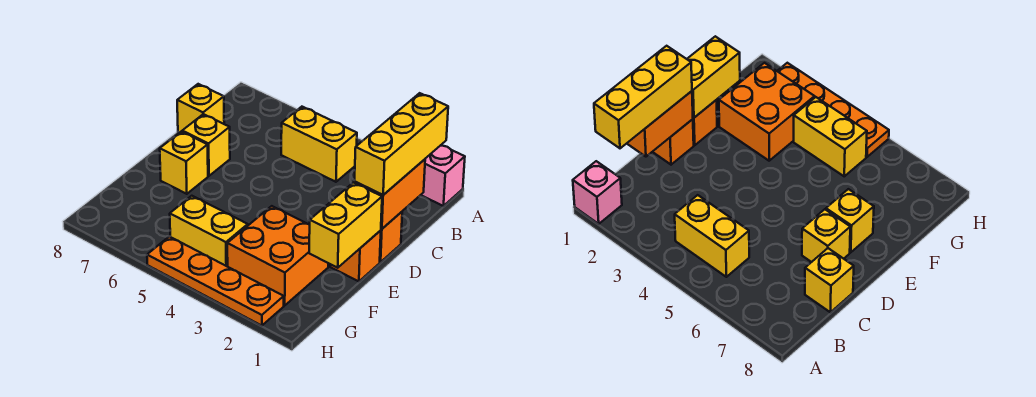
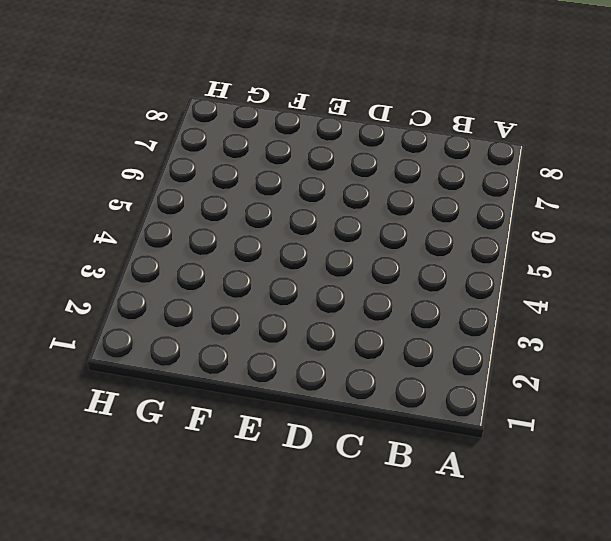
none -> pink 1x1 brick [421,145,465,206]
none -> yellow 1x2 brick [281,107,357,182]
none -> yellow 1x1 brick [177,84,224,133]

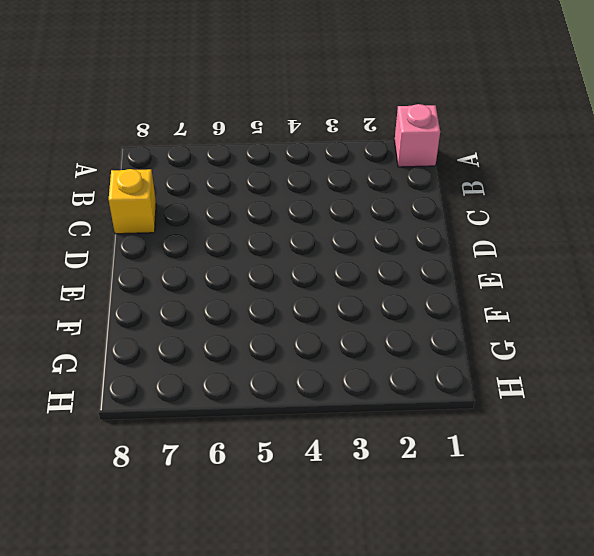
none -> yellow 1x2 brick [281,107,357,182]
none -> orange 1x1 brick [380,212,402,262]
none -> yellow 1x1 brick [182,114,230,176]

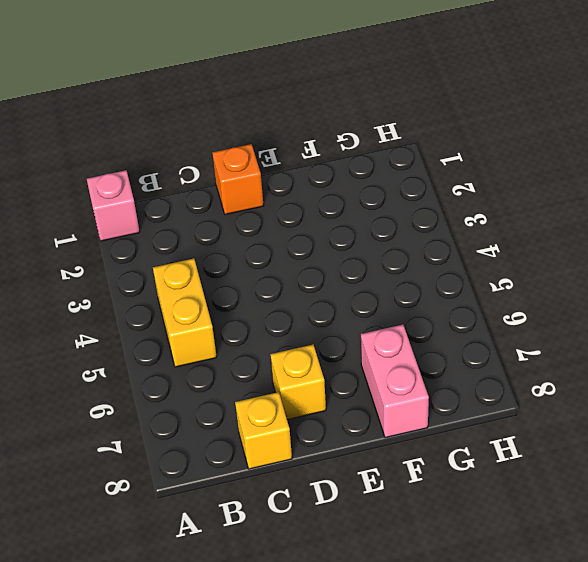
pink 1x2 brick [361,325,429,438] -> none
none -> orange 1x1 brick [331,231,381,281]
none -> yellow 1x1 brick [160,132,208,194]
none -> orange 2x2 brick [227,206,328,305]

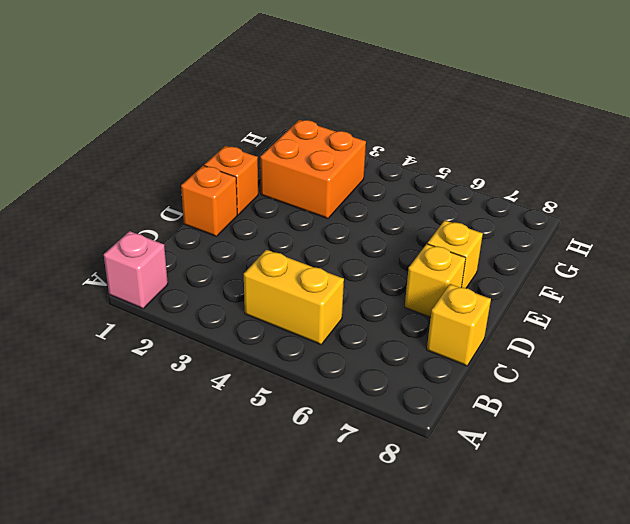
none -> yellow 1x2 brick [170,196,248,267]
none -> orange 1x4 plate [147,236,284,326]
none -> orange 1x2 brick [354,159,425,229]

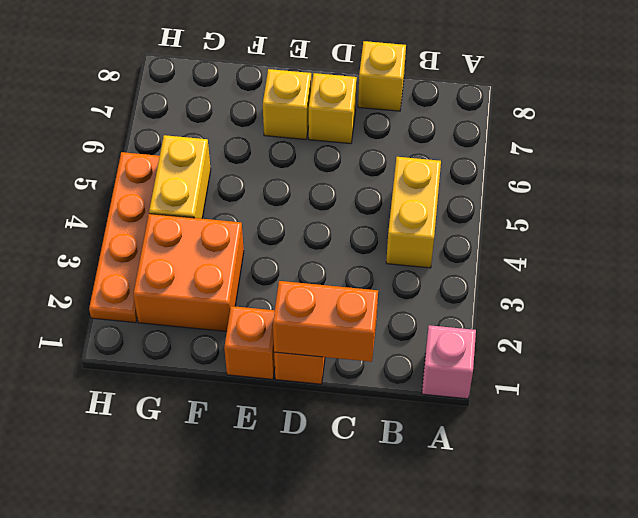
none -> yellow 1x2 brick [309,183,382,268]
none -> yellow 1x3 brick [355,93,448,195]

